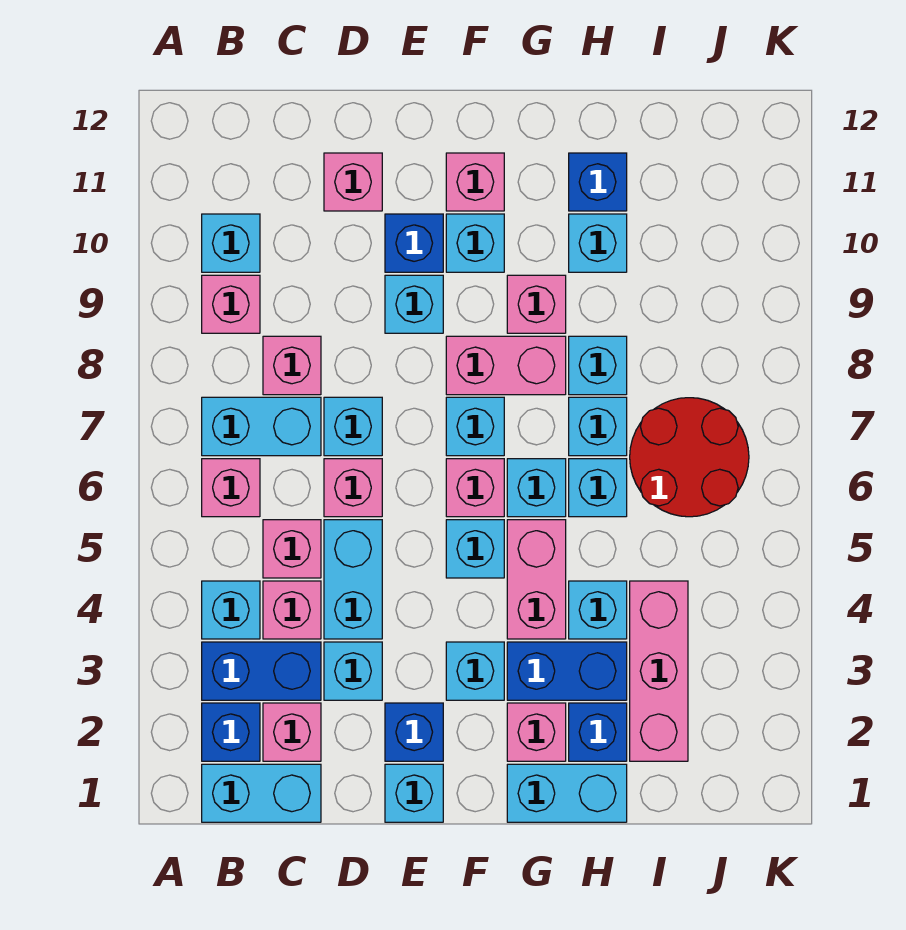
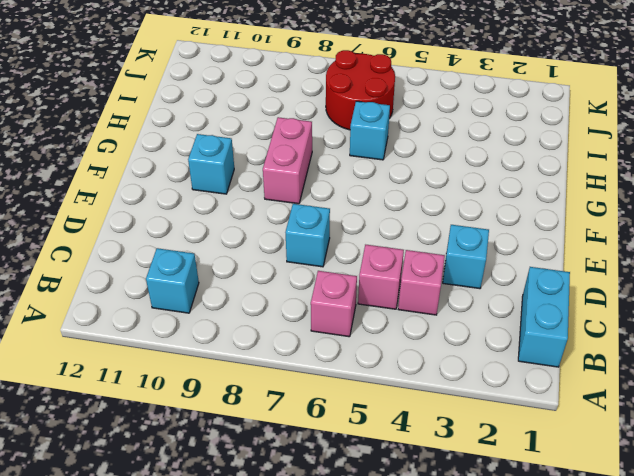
none -> blue 1x1 brick [202,703,260,761]
none -> blue 1x2 brick [202,642,321,700]
none -> cyan 1x1 brick [202,581,260,639]
none -> cyan 1x2 brick [202,397,321,456]

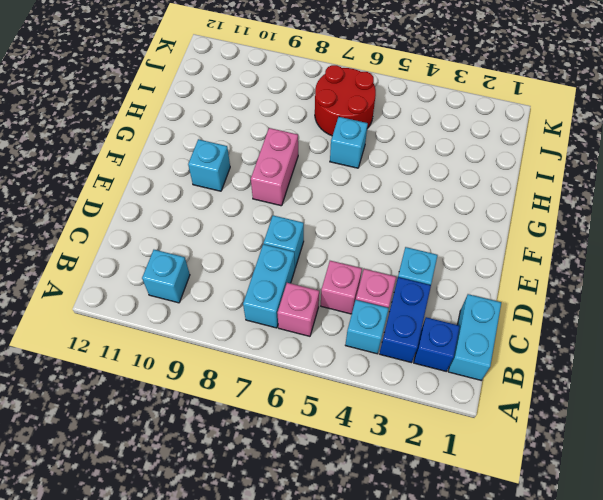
none -> pink 1x1 brick [202,275,260,333]
none -> pink 1x1 brick [263,703,321,761]
none -> pink 1x1 brick [263,336,321,395]
none -> cyan 1x2 brick [324,520,382,639]

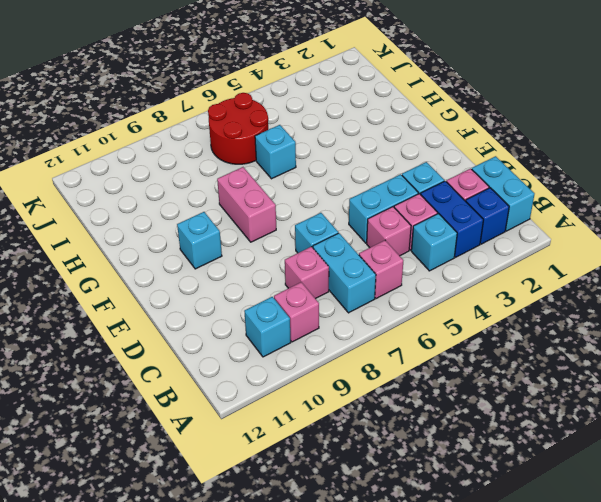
none -> pink 1x1 brick [324,459,382,517]
none -> pink 1x1 brick [324,153,382,211]
none -> cyan 1x1 brick [385,764,443,822]
none -> blue 1x1 brick [385,703,443,761]

